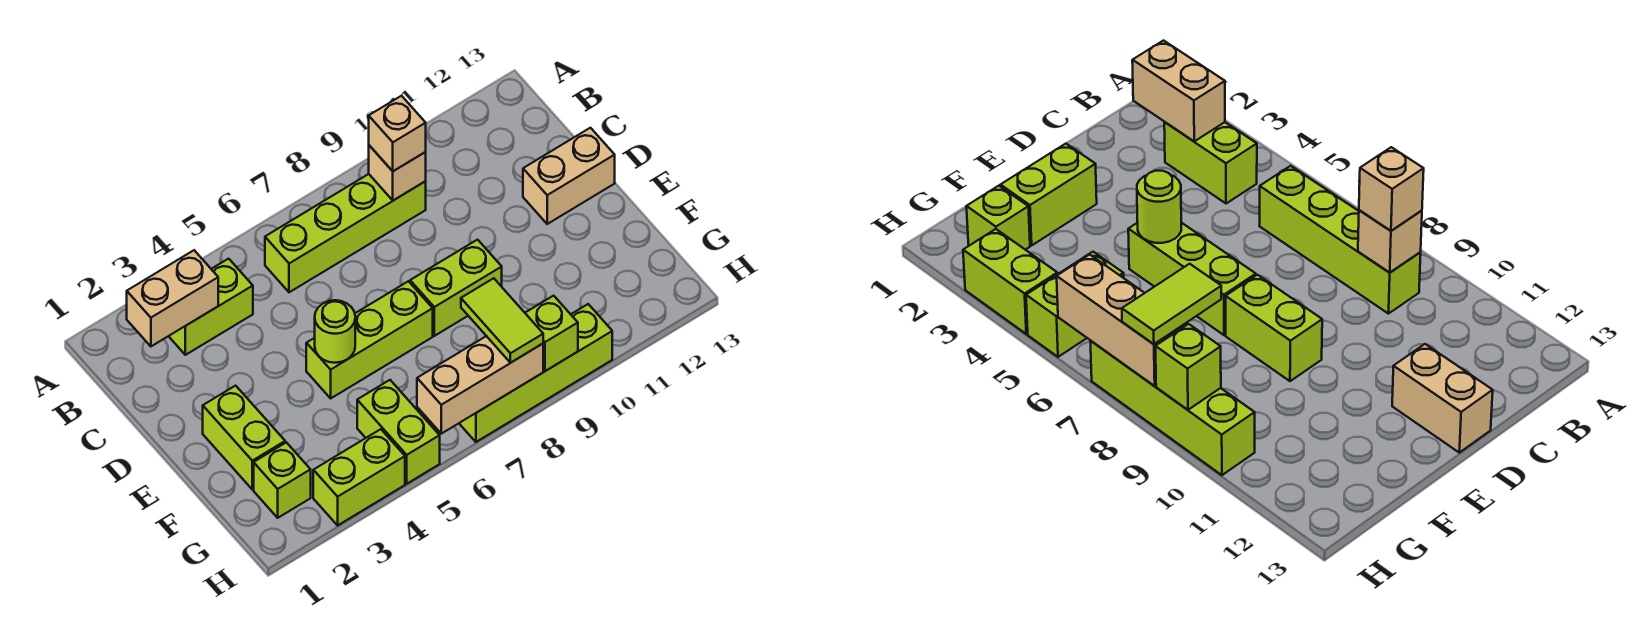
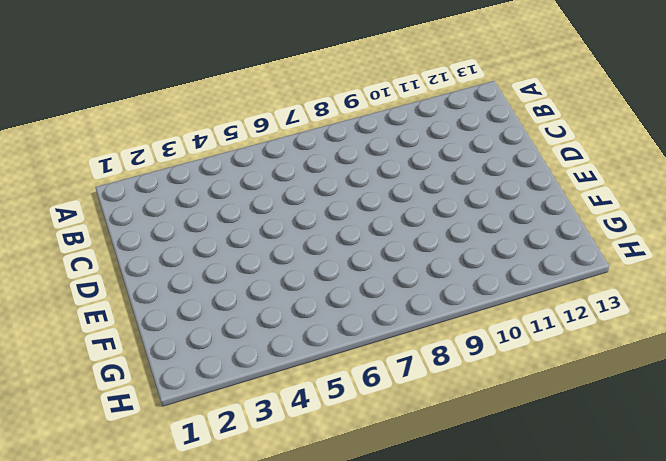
none -> lime 1x2 brick [169,259,253,355]
none -> lime 1x4 brick [265,174,426,292]
none -> tan 1x2 brick [523,128,615,224]

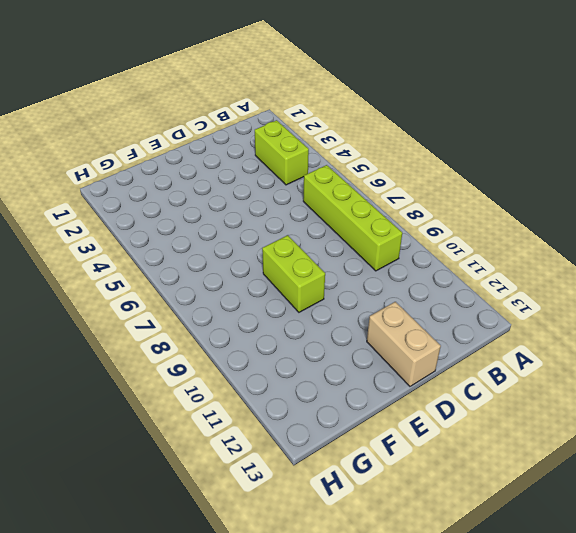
none -> lime 1x2 brick [203,386,285,489]
none -> lime 1x3 brick [306,281,433,398]
none -> lime 1x1 brick [254,442,311,518]

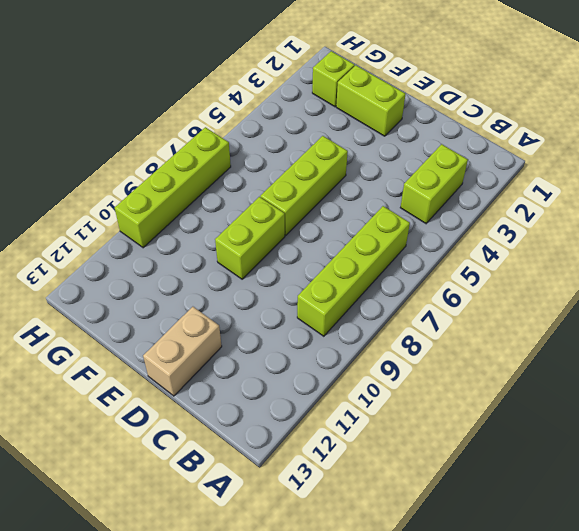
none -> lime 1x2 brick [357,380,440,484]
none -> lime 1x2 brick [313,429,405,525]
none -> tan 1x2 brick [127,250,218,346]

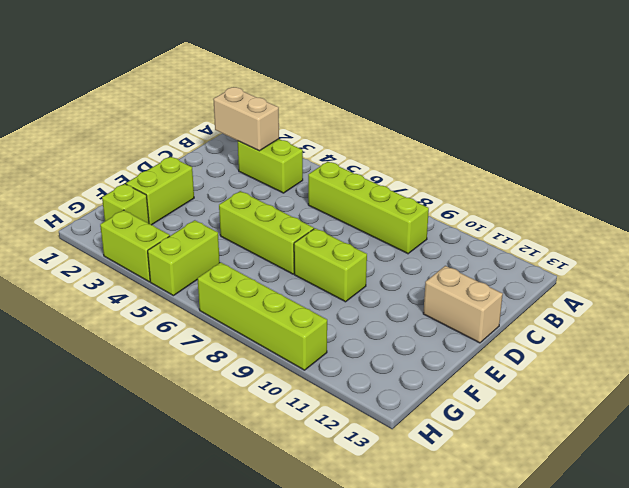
none -> tan 1x1 brick [369,145,426,200]
none -> lime 1x1 round brick [315,300,355,363]
none -> tan 1x3 brick [417,336,543,434]

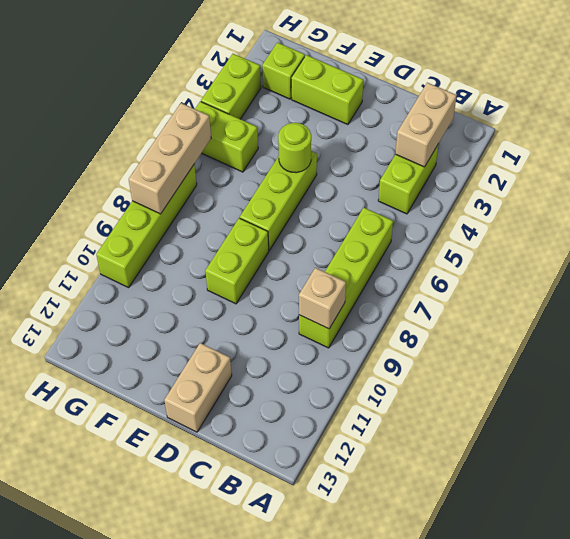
none -> lime 1x1 brick [525,296,578,371]
none -> tan 1x1 brick [369,96,426,171]
none -> lime 1x2 tile [461,278,543,363]

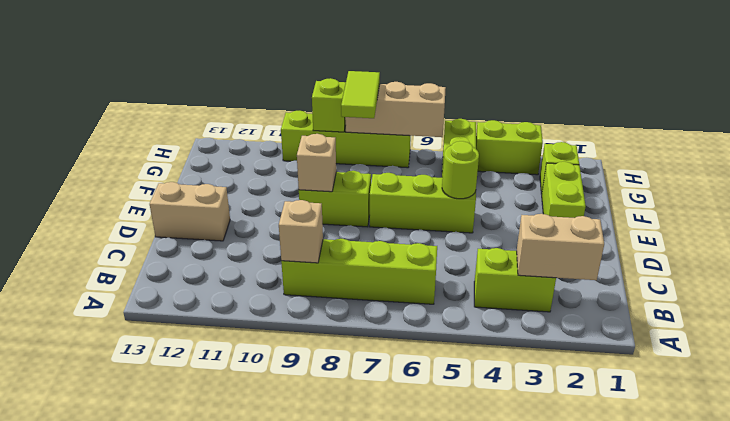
tan 1x1 brick [297,134,336,192] -> tan 1x1 brick moved to [369,96,426,171]

